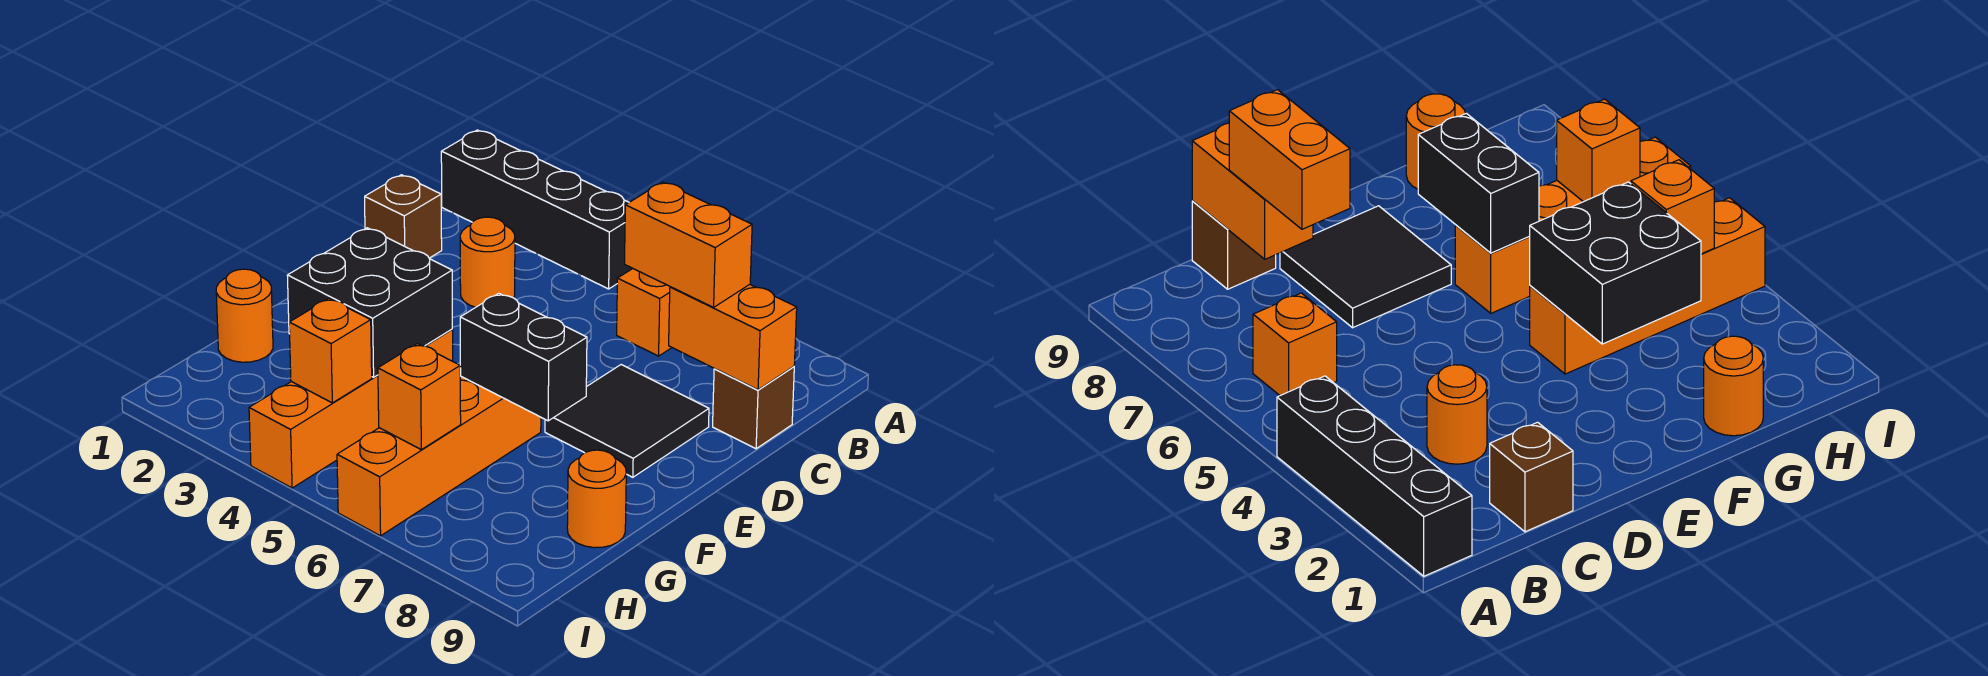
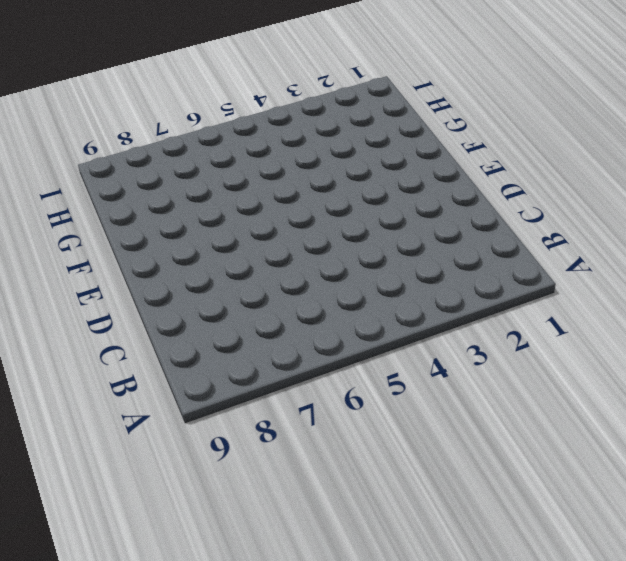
none -> black 1x4 brick [441,130,633,289]
none -> orange 1x1 brick [617,269,672,356]
none -> brown 1x1 brick [365,175,442,258]

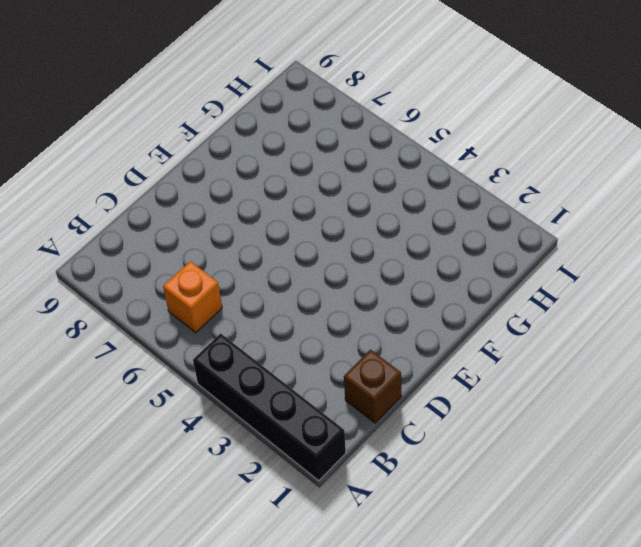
none -> orange 1x1 round brick [460,217,515,307]
none -> brown 1x1 brick [713,367,794,449]
none -> black 2x2 tile [545,365,709,477]

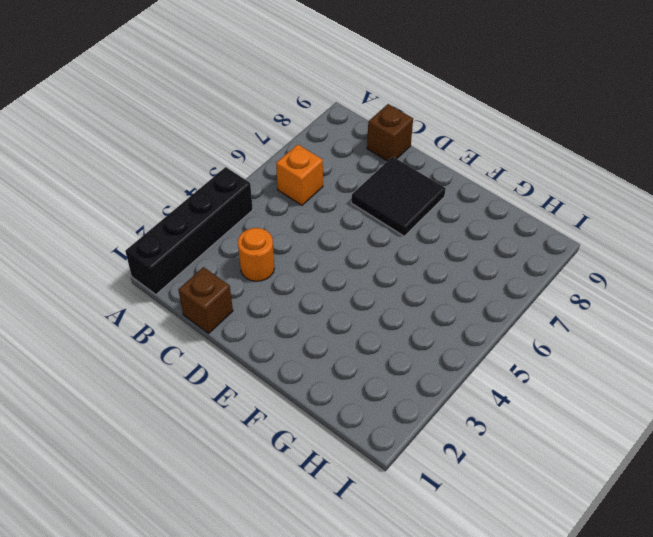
none -> orange 1x4 brick [249,329,453,488]
none -> orange 1x4 brick [337,376,541,536]
none -> orange 1x1 round brick [216,269,273,362]

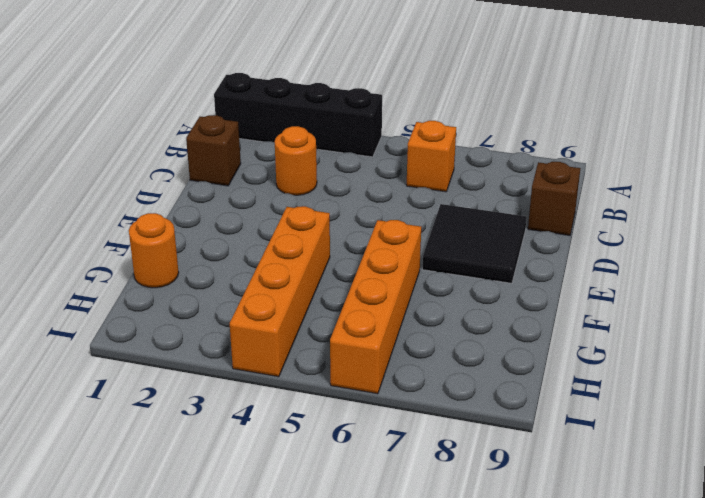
none -> orange 1x1 round brick [567,450,626,548]
none -> orange 1x2 brick [669,285,797,390]
none -> black 2x2 brick [287,228,452,377]

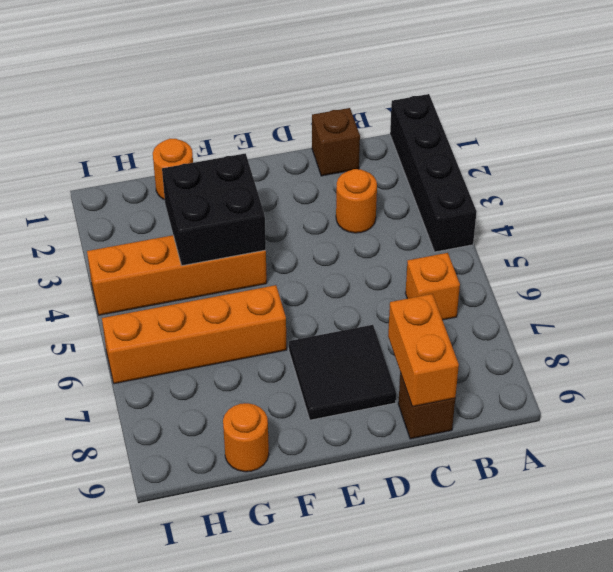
none -> black 1x2 brick [460,293,587,421]
none -> orange 1x1 brick [289,299,372,403]
none -> orange 1x1 brick [378,344,461,450]

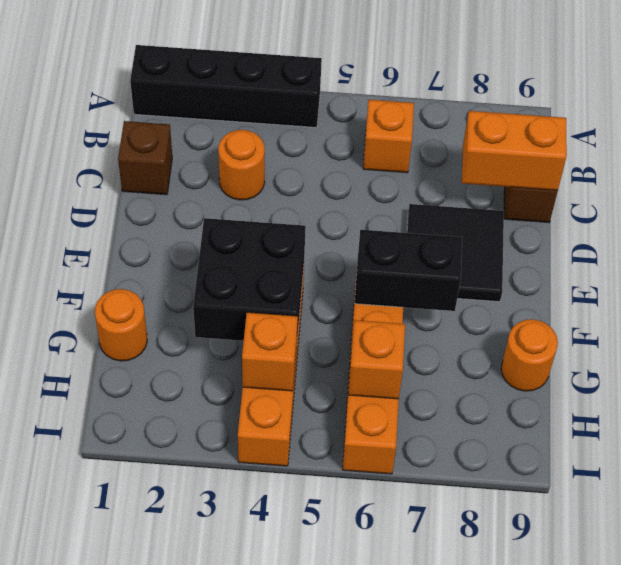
none -> orange 1x2 brick [625,182,752,307]

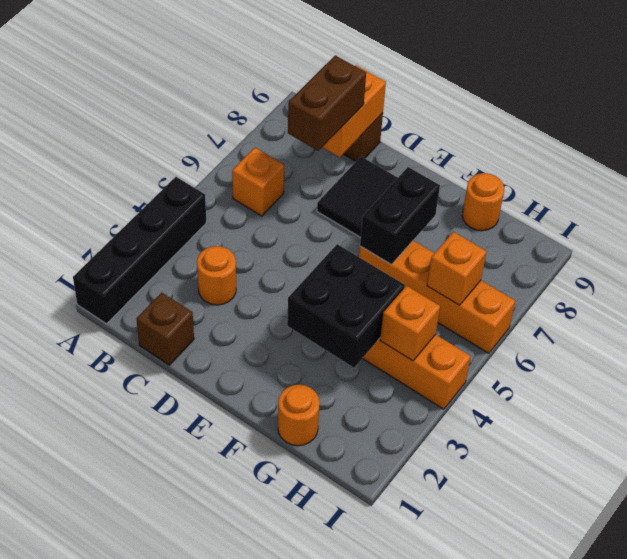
brown 1x2 brick [288,55,366,151] -> orange 1x2 brick [625,182,752,307]

